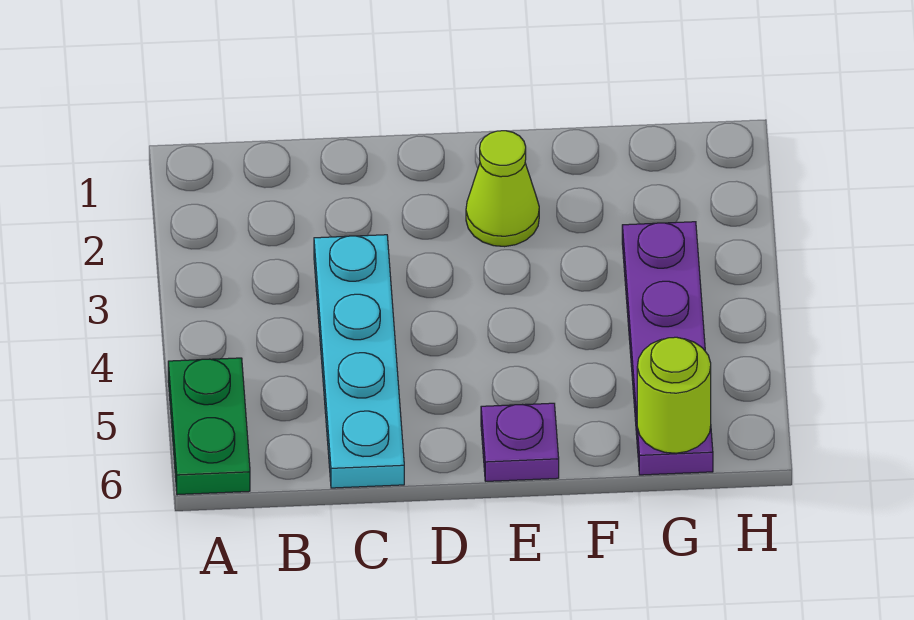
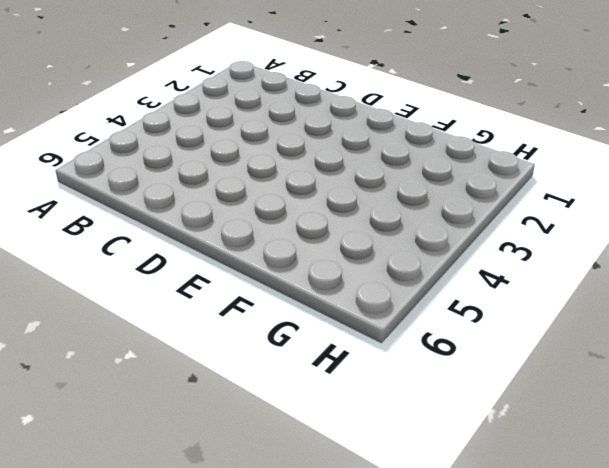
none -> green 1x2 plate [168,358,250,495]
none -> cyan 1x4 plate [314,235,404,488]

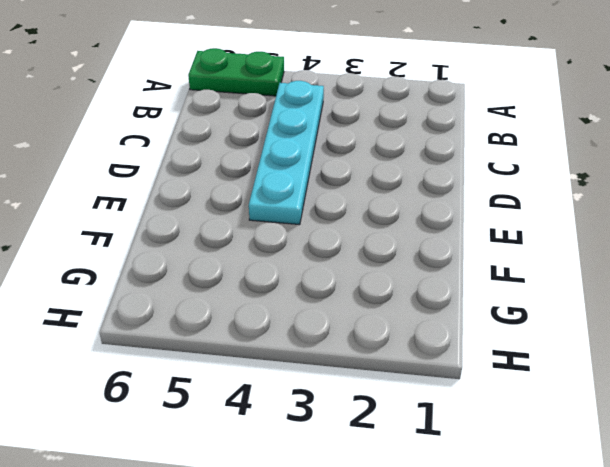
cyan 1x4 plate [249,81,324,225] -> cyan 1x4 plate turned to [314,235,404,488]
none -> lime 1x1 cone [466,131,539,247]
none -> purple 1x1 plate [481,403,559,481]

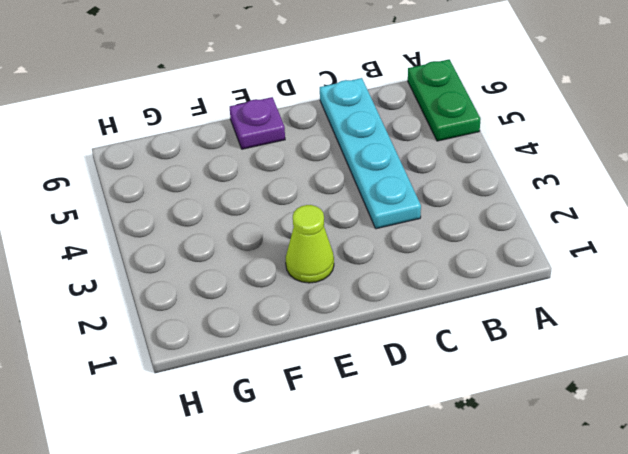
none -> purple 1x4 plate [622,222,713,475]
none -> lime 1x1 round brick [637,337,711,453]

